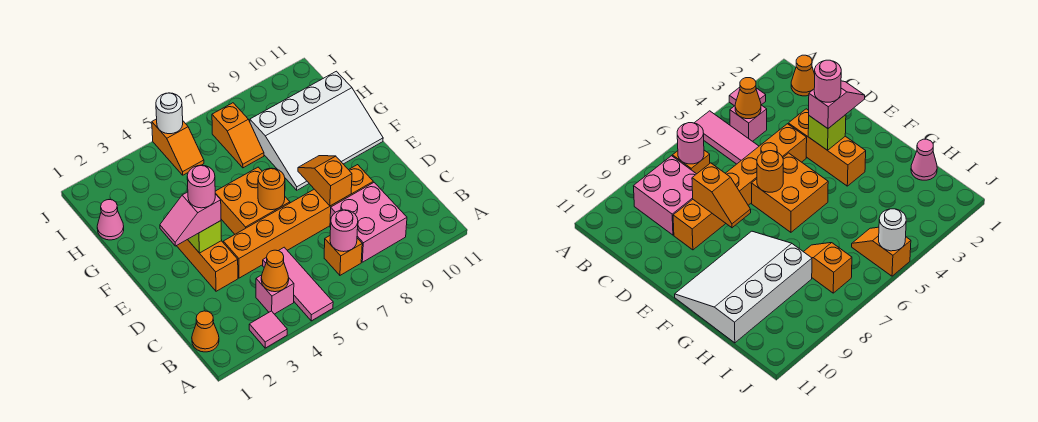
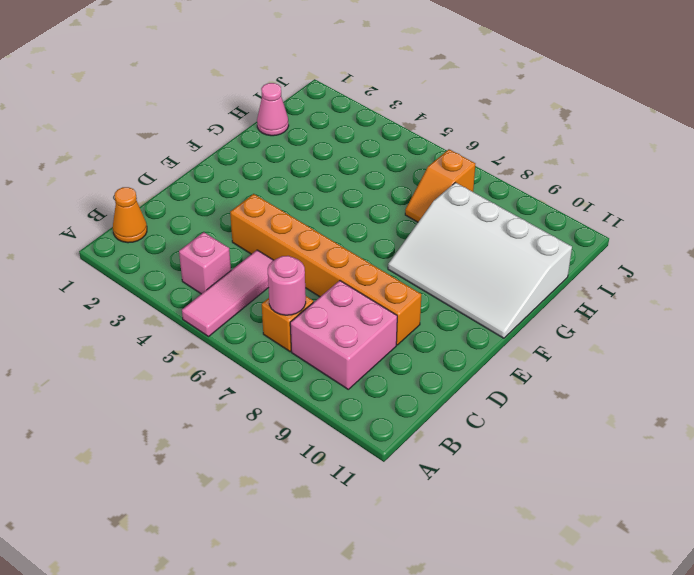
none -> pink 1x1 tile [249,311,287,348]
none -> orange 1x3 brick [177,240,238,291]
none -> orange 2x2 brick [215,167,290,234]

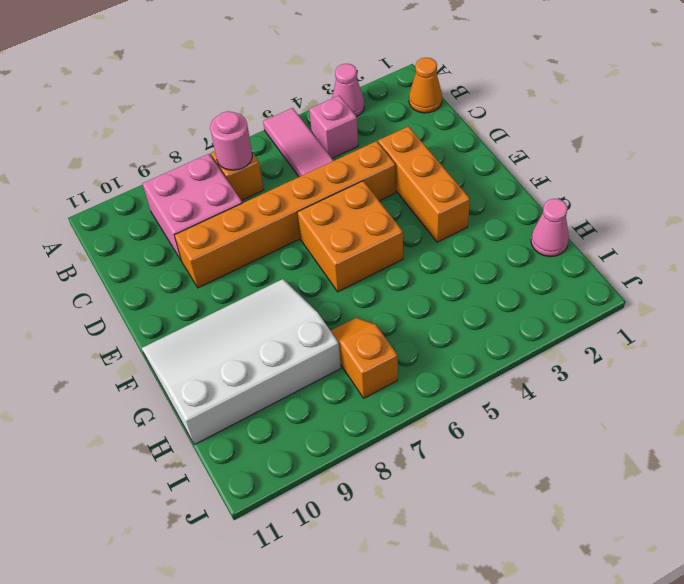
pink 1x1 cone [332,64,365,116] -> pink 1x1 tile [249,311,287,348]
none -> orange 1x2 slope [152,119,204,175]
none -> orange 1x1 cone [261,250,289,292]
none -> orange 1x2 slope [298,156,352,206]

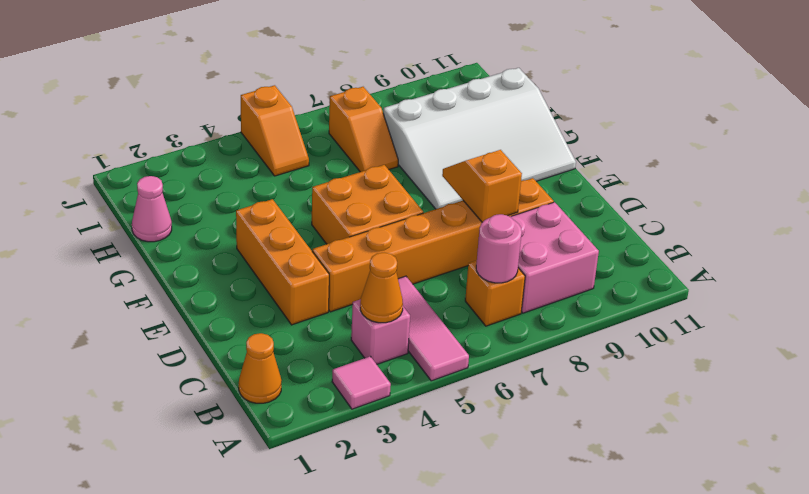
none -> lime 1x1 brick [188,221,222,253]
none -> orange 1x1 round brick [258,168,285,210]
none -> white 1x1 round brick [156,93,183,134]

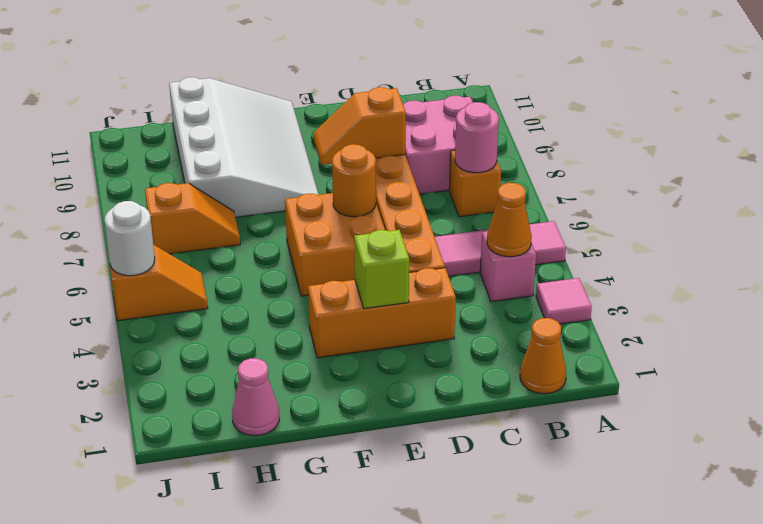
none -> pink 1x2 slope [160,192,221,246]
none -> pink 1x1 round brick [187,165,215,208]

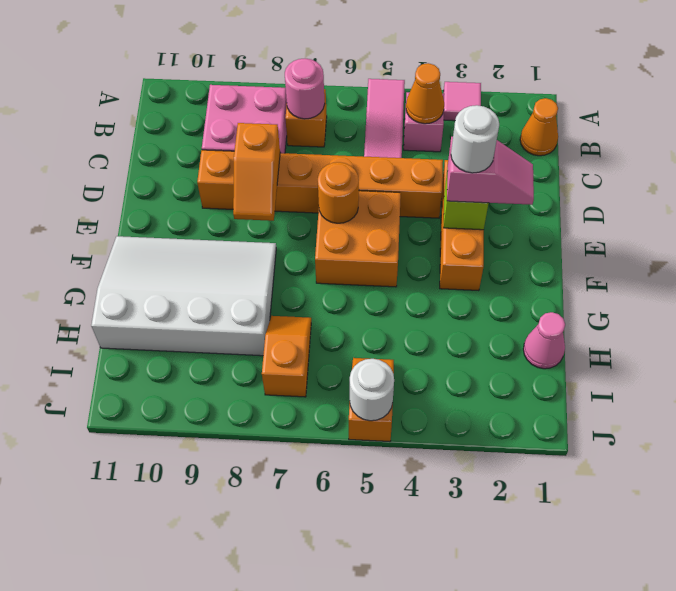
white 1x1 round brick [451,105,499,173] -> pink 1x1 round brick [187,165,215,208]

